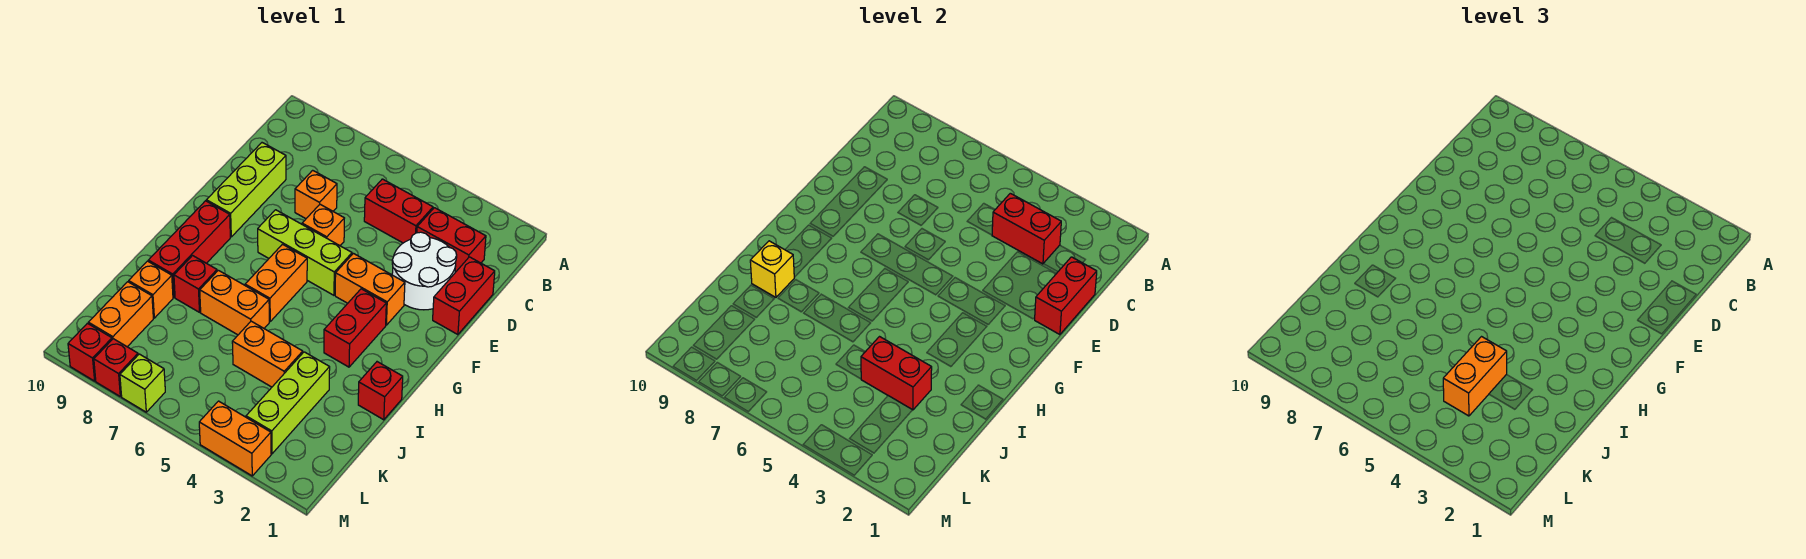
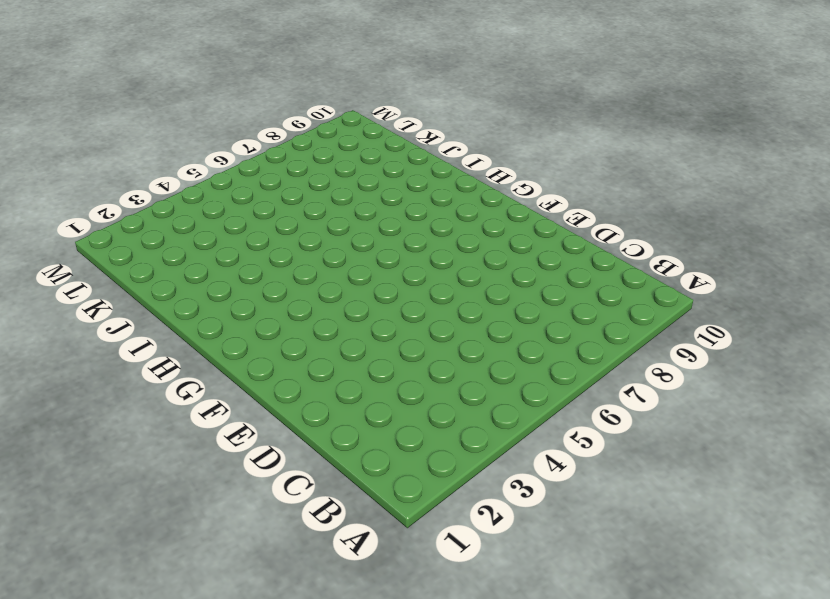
none -> red 1x2 brick [417,208,486,272]
none -> red 1x2 brick [364,179,433,243]
none -> red 1x2 brick [433,257,495,335]

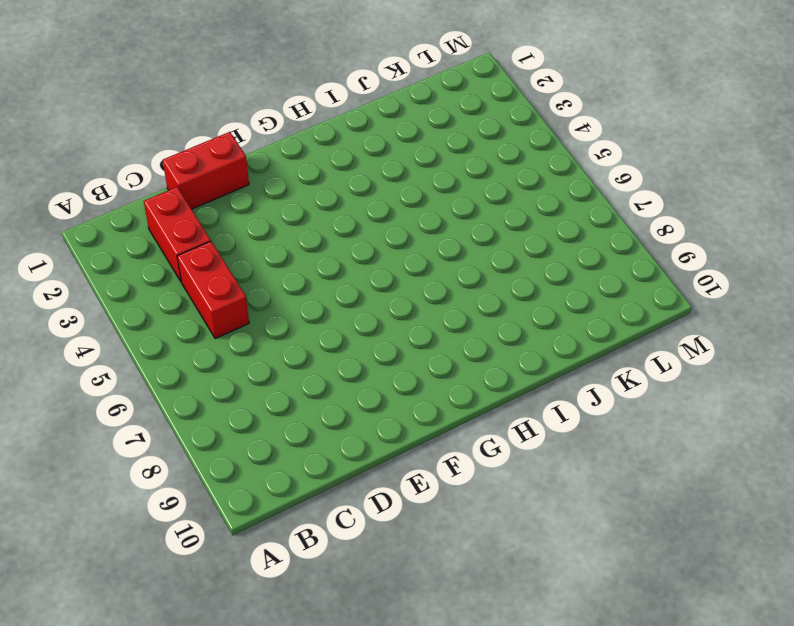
none -> white 2x2 round brick [392,232,457,310]
none -> orange 1x1 brick [295,170,337,219]
none -> lime 1x3 brick [206,143,286,237]

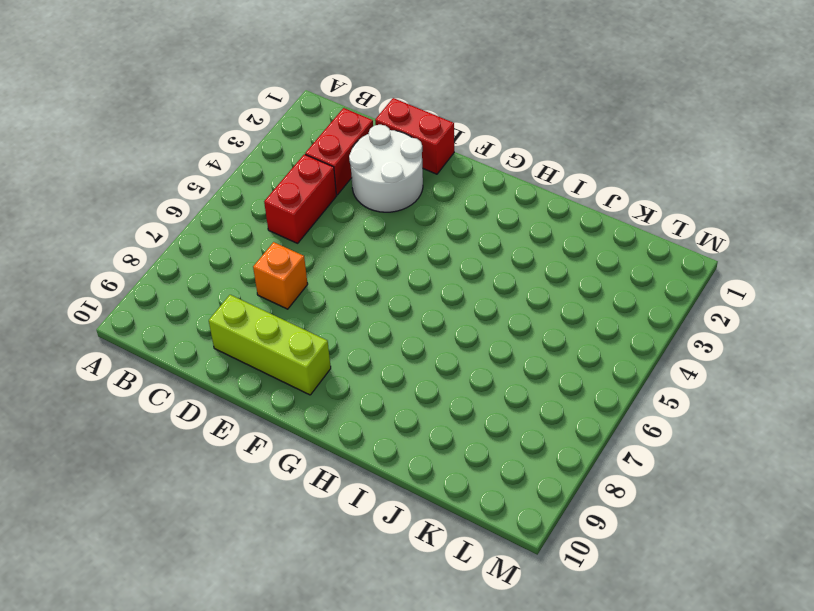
none -> orange 1x1 brick [302,204,344,246]
none -> orange 1x2 brick [335,253,405,325]
none -> lime 1x3 brick [258,210,352,295]

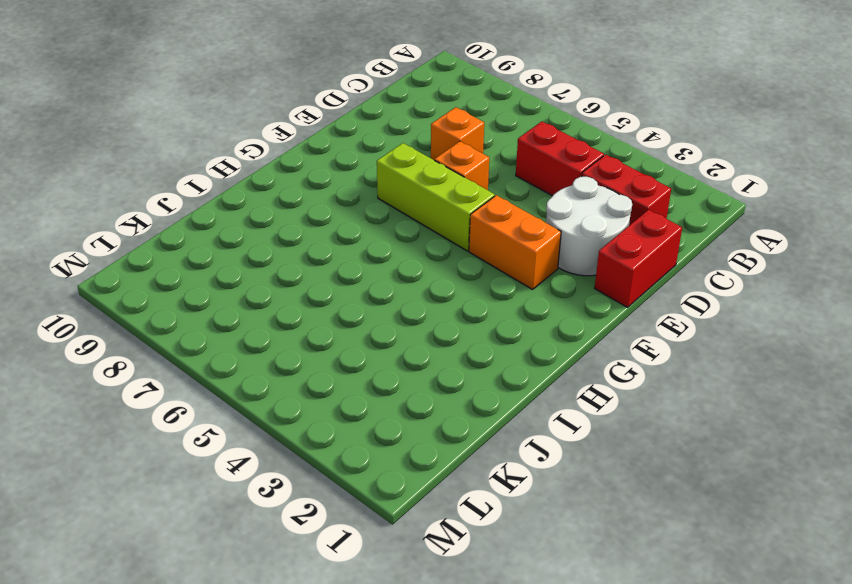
none -> lime 1x3 brick [206,143,286,237]
none -> red 1x2 brick [324,289,386,367]
none -> orange 1x2 brick [245,244,307,321]

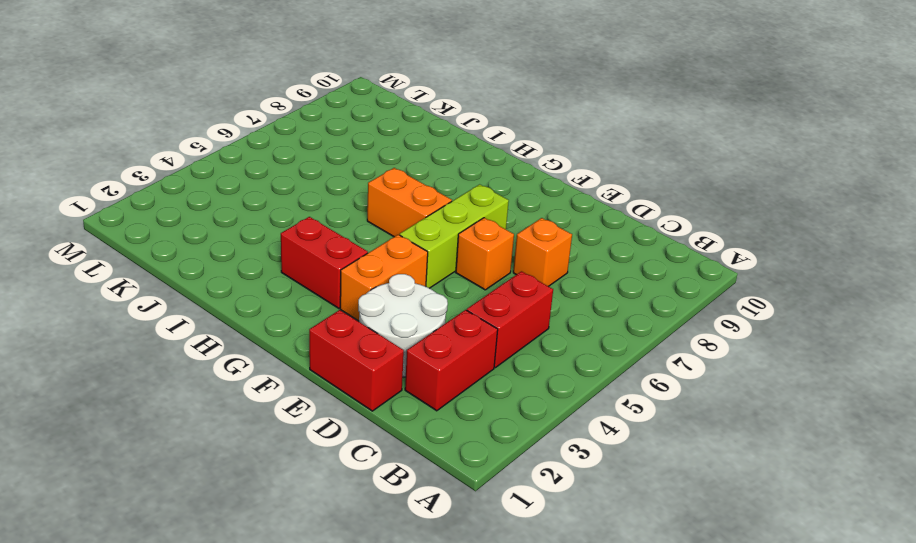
none -> lime 1x3 brick [206,143,286,237]
none -> red 1x3 brick [148,201,230,297]
none -> red 1x1 brick [358,362,403,420]

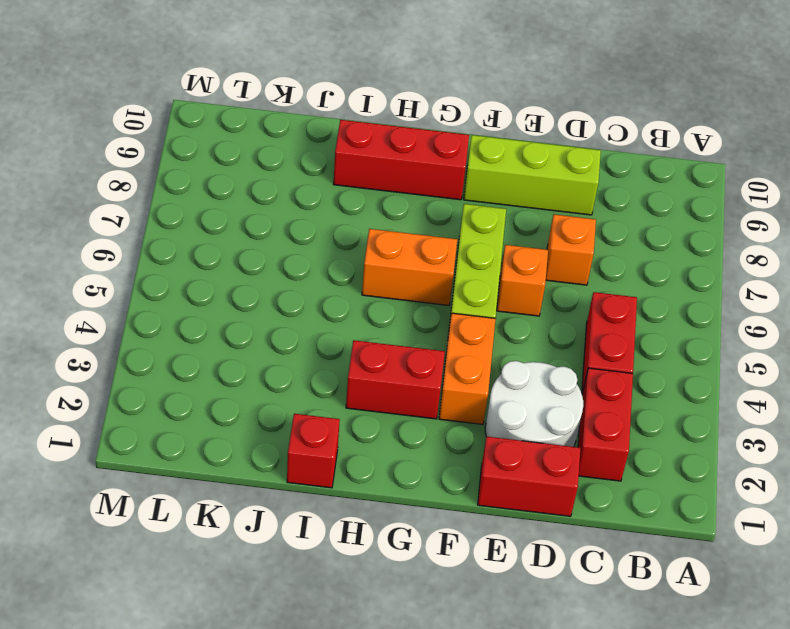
none -> orange 1x2 brick [200,270,269,335]
none -> red 1x1 brick [174,256,217,312]
none -> lime 1x3 brick [246,352,330,454]

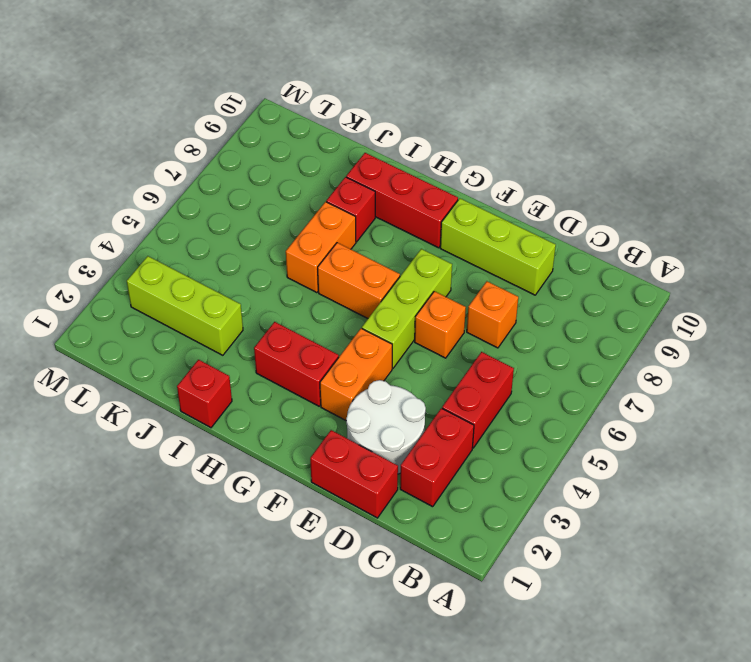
none -> orange 1x2 brick [232,321,303,387]
none -> orange 1x1 brick [129,261,173,318]
none -> orange 1x2 brick [88,282,153,347]

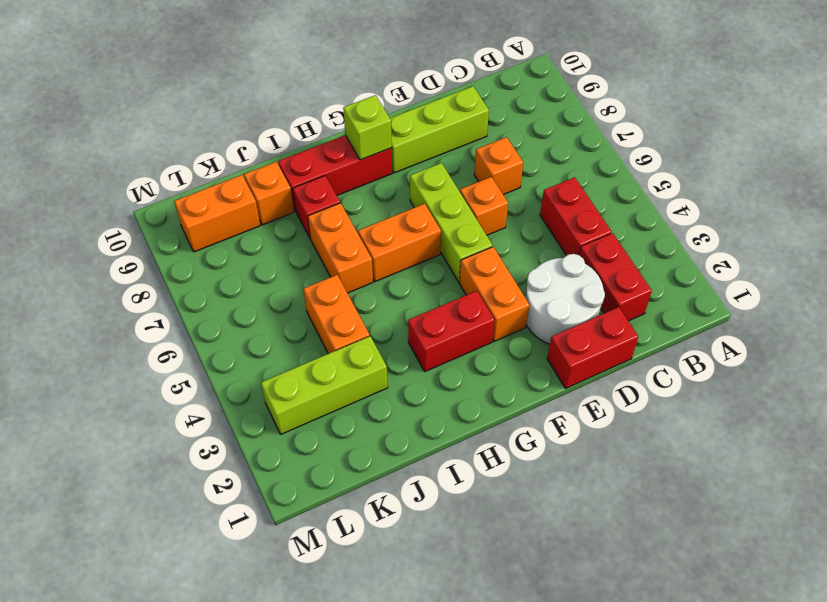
lime 1x1 brick [343,95,392,160] -> lime 1x1 brick moved to [120,354,165,412]
none -> red 1x1 brick [358,362,403,420]
none -> orange 1x2 brick [199,401,271,476]
none -> red 1x1 brick [94,339,138,396]

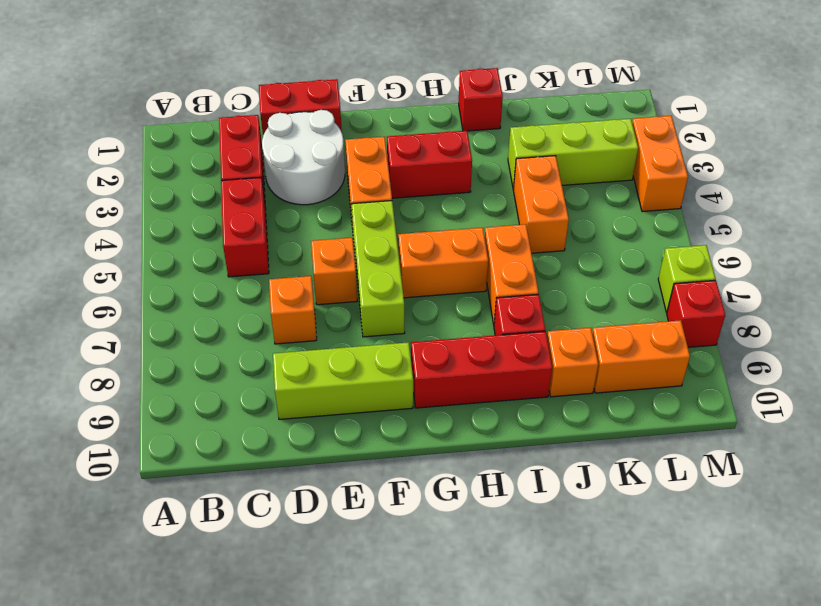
none -> red 1x1 brick [68,323,112,381]
none -> red 1x2 brick [992,193,1061,264]
none -> red 1x2 brick [1034,257,1097,335]

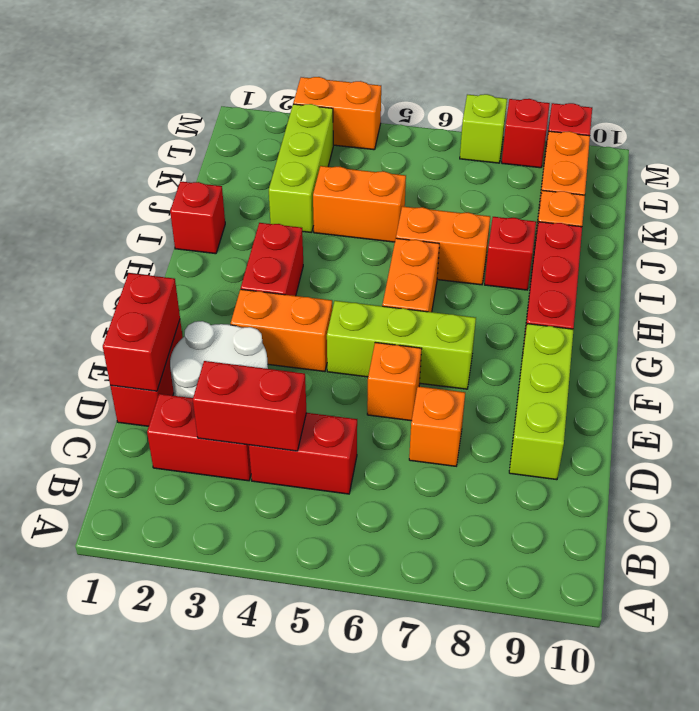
none -> yellow 1x1 brick [750,241,794,297]
none -> red 1x2 brick [861,337,932,410]
none -> orange 1x2 brick [1443,337,1507,416]

